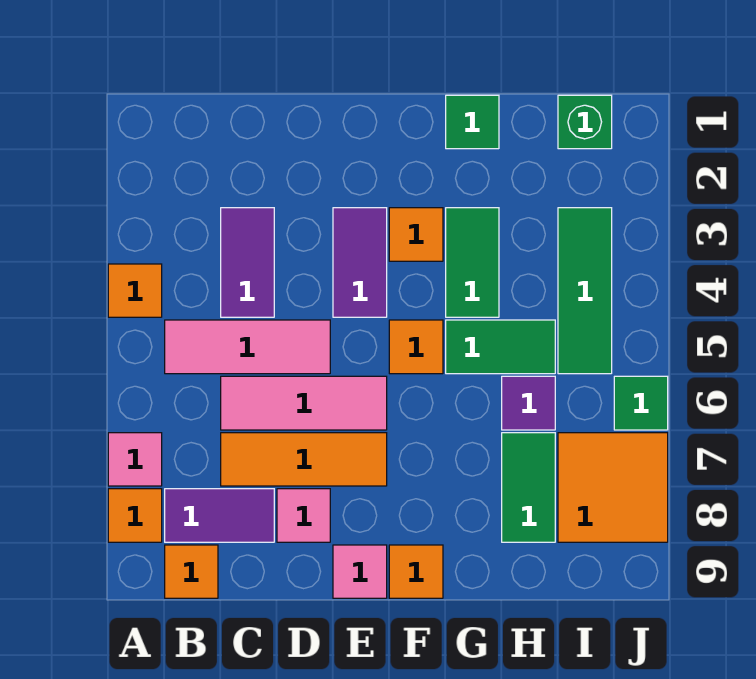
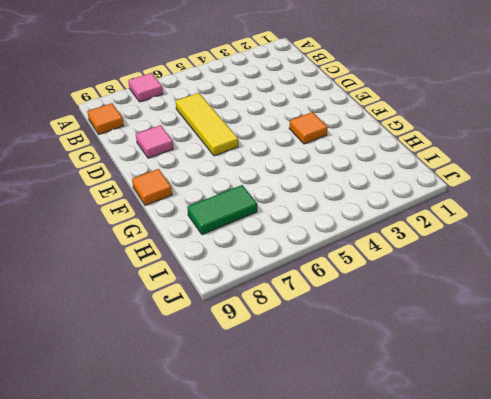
yellow 1x3 tile [176,93,238,156] -> pink 1x3 tile [221,376,387,430]
none -> orange 1x1 tile [108,264,162,317]
none -> orange 1x1 tile [108,489,162,542]
none -> pink 1x3 tile [165,320,330,374]

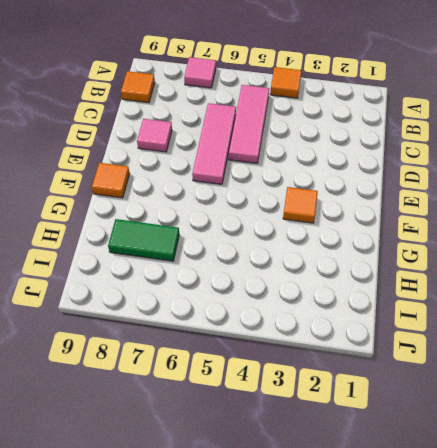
none -> orange 1x1 tile [108,489,162,542]
none -> purple 1x2 tile [165,489,274,542]
none -> purple 1x2 tile [221,208,274,317]

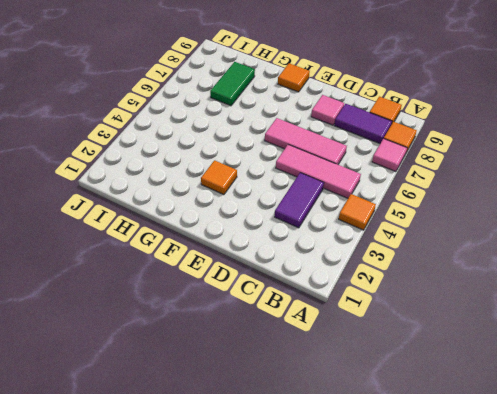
none -> orange 1x3 tile [221,433,387,486]
none -> purple 1x2 tile [333,208,387,317]
none -> pink 1x1 tile [333,545,387,598]

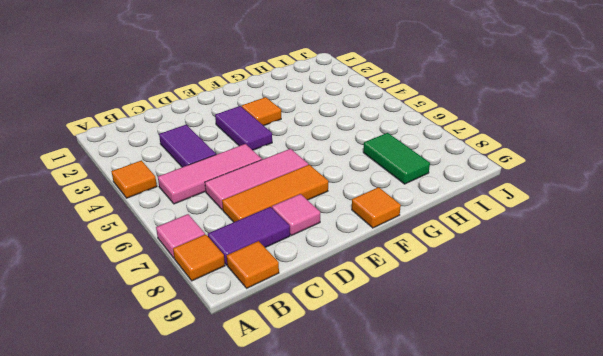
none -> pink 1x1 tile [333,545,387,598]
none -> orange 1x1 tile [389,320,443,374]
none -> green 1x1 tile [446,95,499,149]

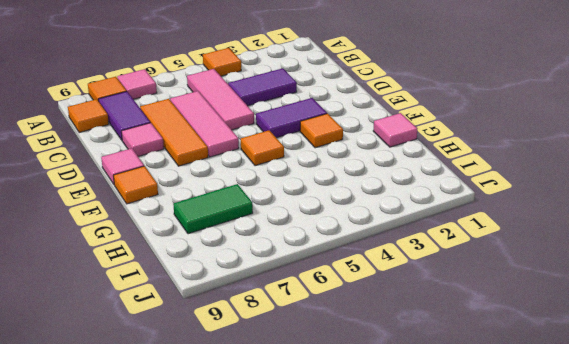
pink 1x1 tile [373,113,417,147] -> green 1x1 tile [446,95,499,149]
none -> green 1x2 tile [446,208,499,317]
none -> green 1x2 tile [446,320,555,374]
none -> purple 1x1 tile [502,376,555,430]

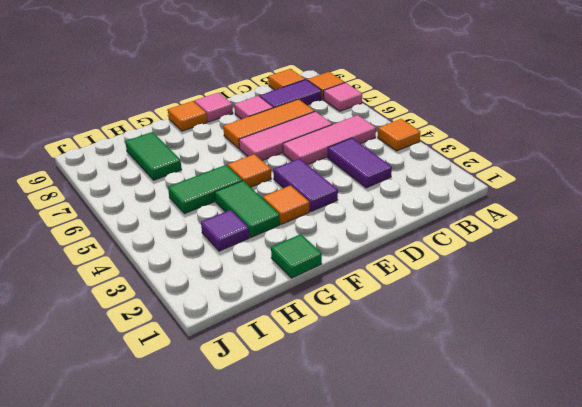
purple 1x1 tile [201,210,249,251] -> purple 1x1 tile moved to [502,376,555,430]
none -> green 1x1 brick [558,95,612,149]
none -> green 1x3 tile [558,208,612,374]
none -> orange 2x2 tile [558,433,668,542]

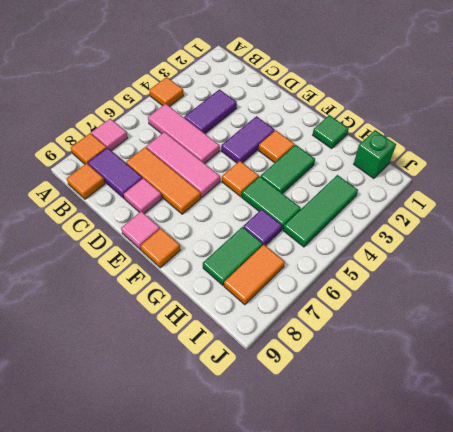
orange 1x2 tile [224,245,285,305] -> orange 2x2 tile [558,433,668,542]
none -> green 1x1 tile [614,376,668,430]

